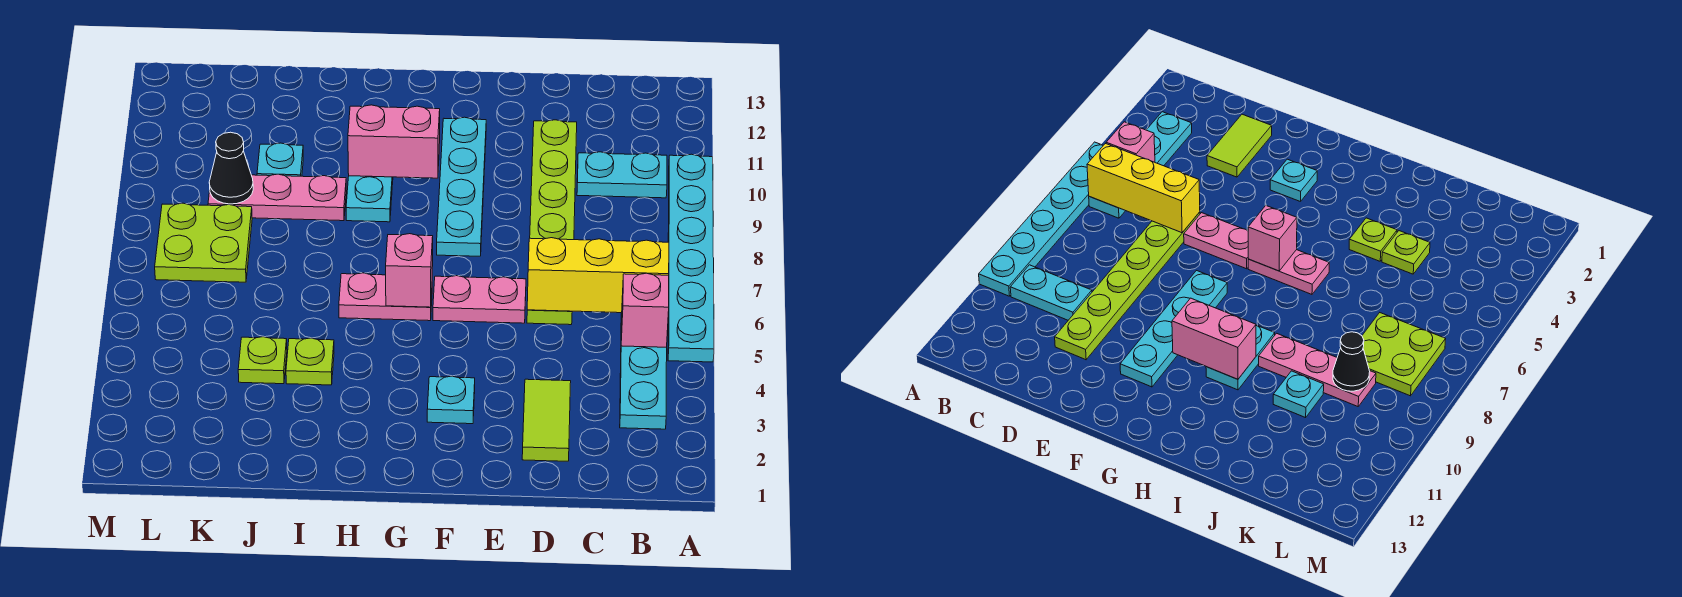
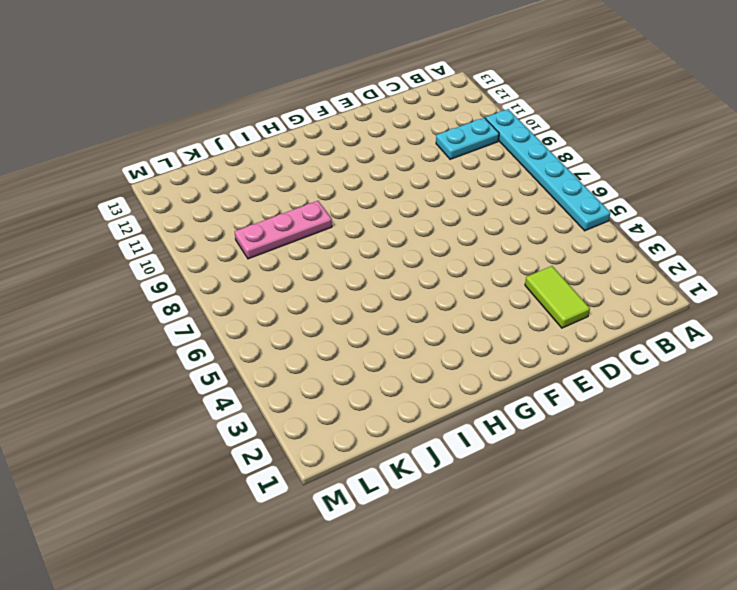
none -> cyan 1x4 plate [620,313,667,429]
none -> lime 1x6 plate [527,120,577,325]
none -> pink 1x2 plate [433,276,526,323]

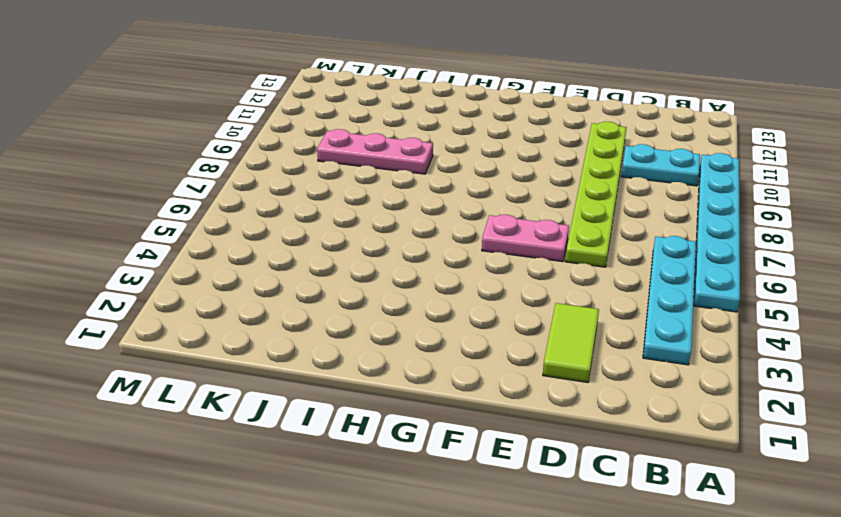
none -> cyan 1x1 plate [427,376,475,424]
none -> cyan 1x4 plate [437,117,486,256]
none -> pink 1x2 plate [339,273,432,321]

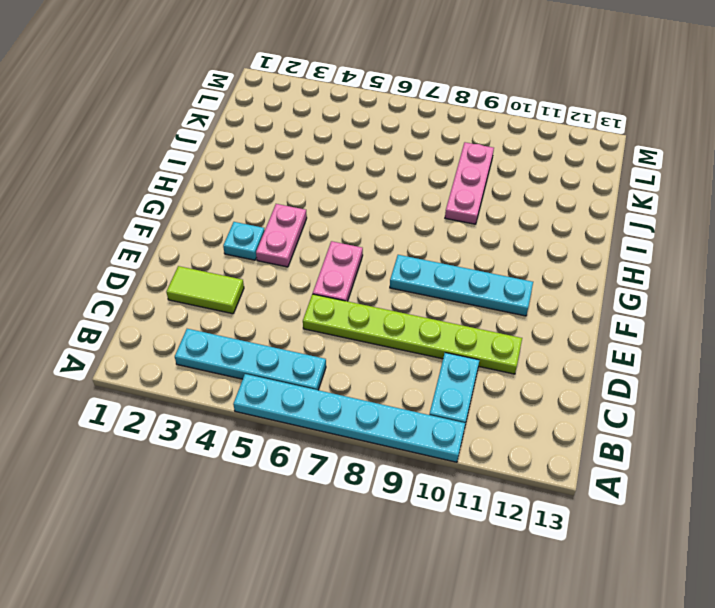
pink 1x2 plate [256,204,307,267] -> pink 1x2 plate moved to [339,273,432,321]
none -> cyan 1x2 plate [346,176,393,222]
none -> lime 1x1 plate [286,338,334,385]
none -> lime 1x1 plate [238,337,287,384]

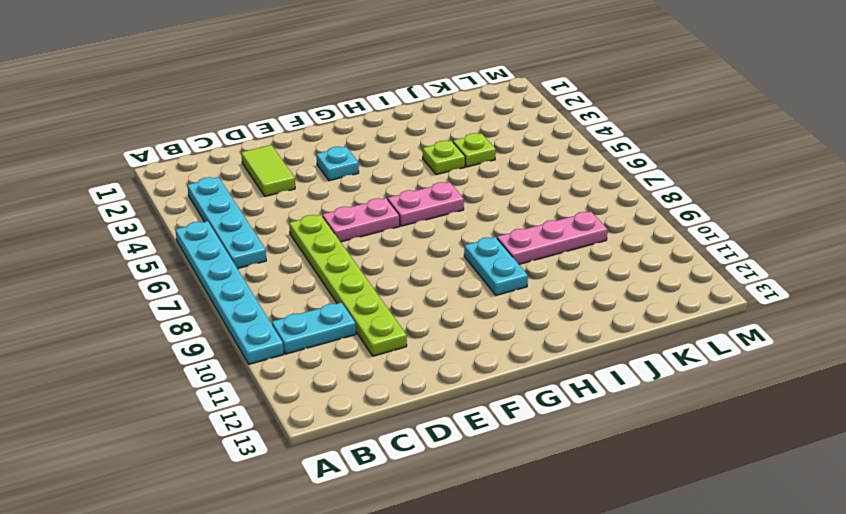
none -> cyan 1x4 plate [437,117,486,256]
none -> cyan 1x1 plate [257,143,303,176]
none -> lime 2x2 plate [155,203,252,282]

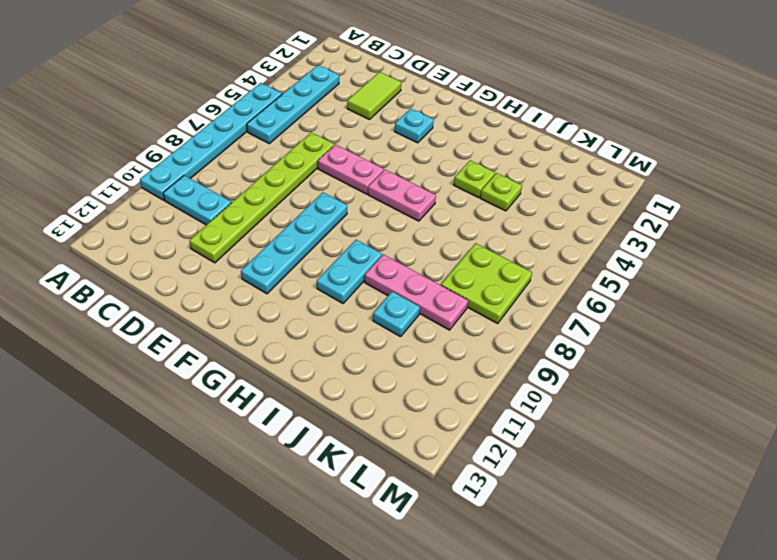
none -> pink 1x1 brick [621,273,669,347]
none -> yellow 1x3 brick [527,238,669,313]
none -> pink 1x1 brick [386,234,433,307]

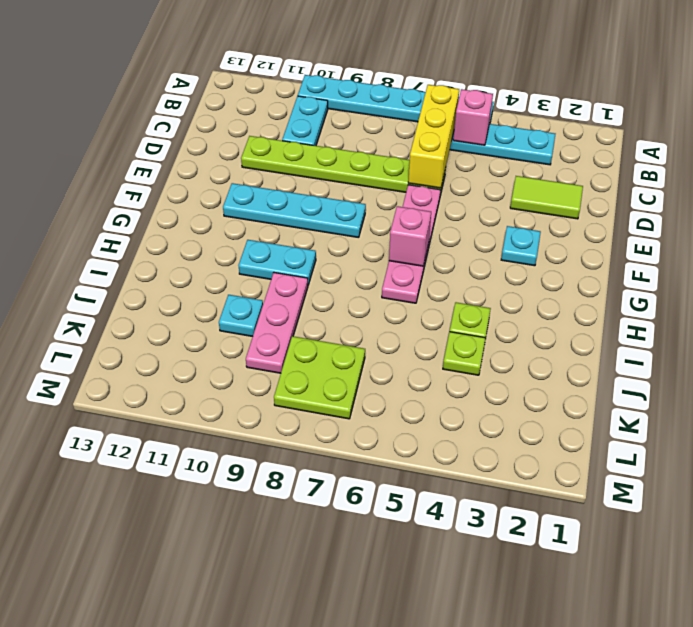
none -> pink 1x2 brick [348,105,440,178]
none -> black 1x1 cone [209,132,253,204]

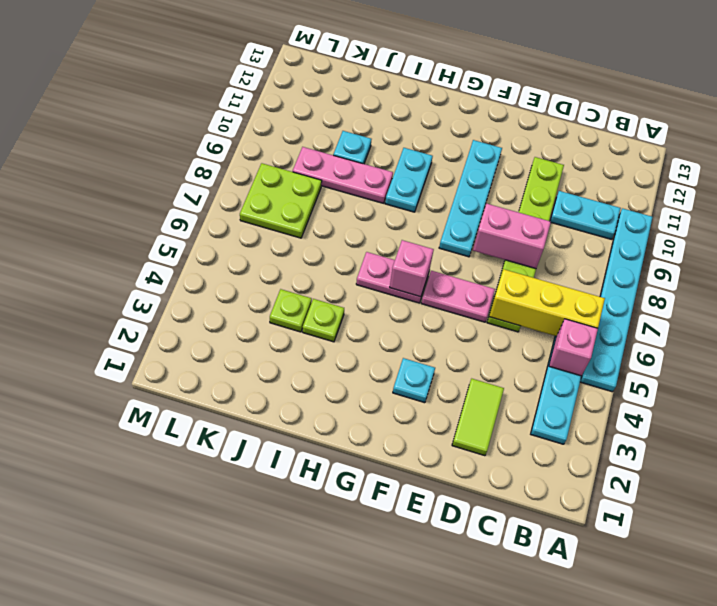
pink 1x2 brick [473,204,551,269] -> pink 1x2 brick moved to [348,105,440,178]
none -> black 1x1 cone [209,132,253,204]

